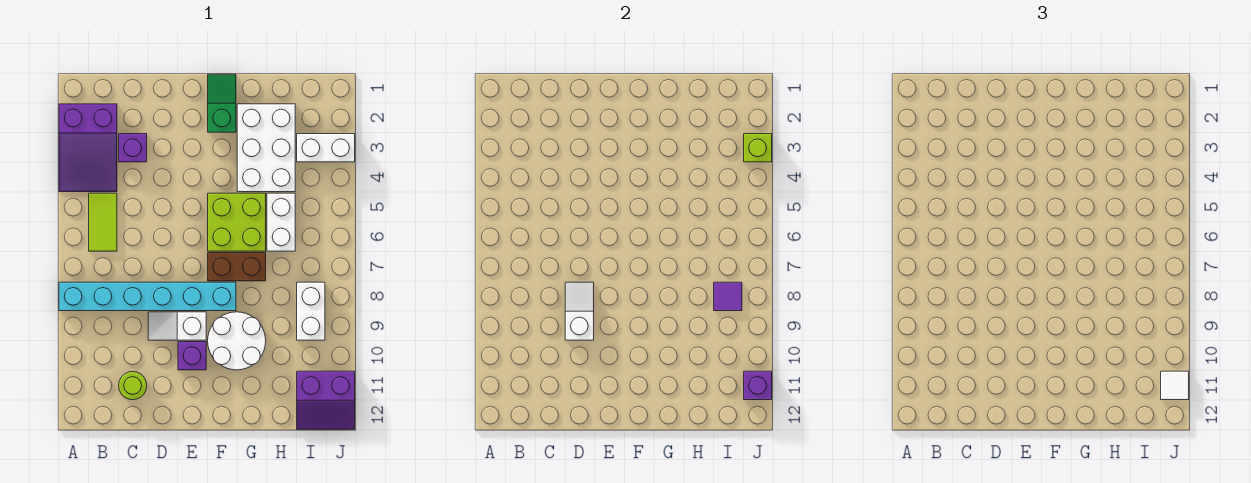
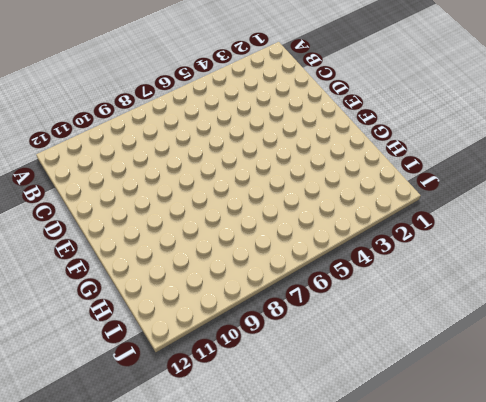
none -> purple 2x3 slope [59,104,117,192]
none -> cyan 1x6 brick [59,282,236,311]
none -> lime 1x2 tile [89,193,117,251]

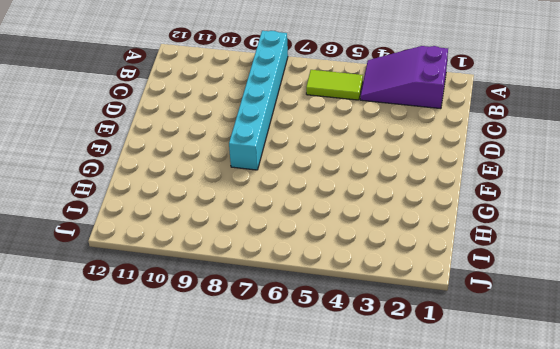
none -> purple 1x1 brick [119,134,147,162]
none -> lime 1x1 round brick [119,371,147,400]
none -> white 1x2 slope [148,312,206,340]

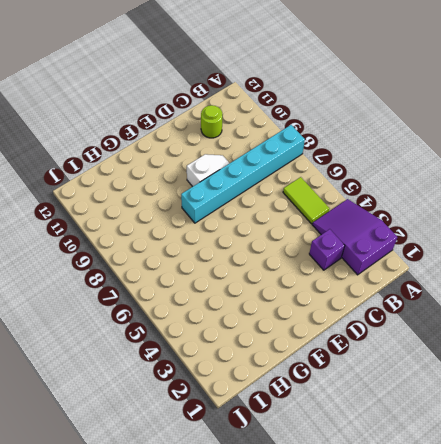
none -> purple 1x1 brick [178,342,206,370]
none -> green 1x2 slope [208,74,236,132]
none -> lime 2x2 brick [208,193,266,251]

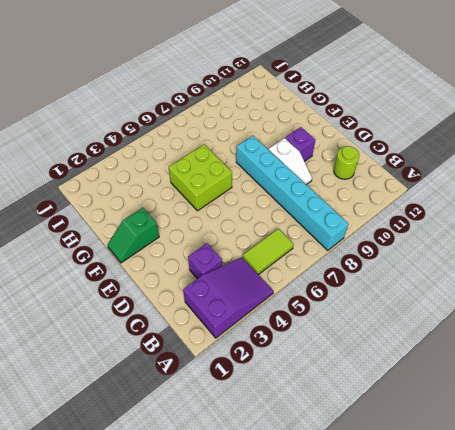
none -> brown 1x2 brick [208,253,266,281]
none -> white 2x2 round brick [208,312,266,370]
none -> white 2x3 brick [237,104,295,192]

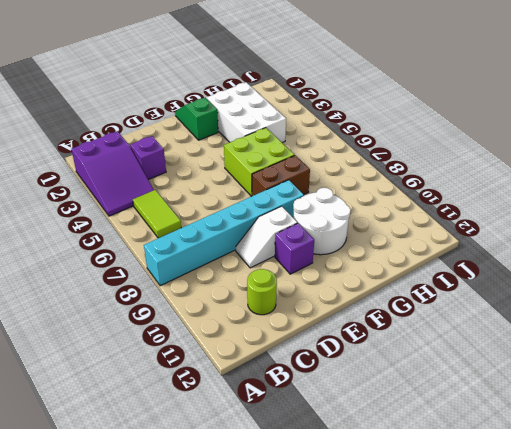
none -> white 1x2 brick [267,193,295,251]
none -> white 1x2 brick [297,134,355,162]
none -> white 1x2 brick [297,282,325,340]

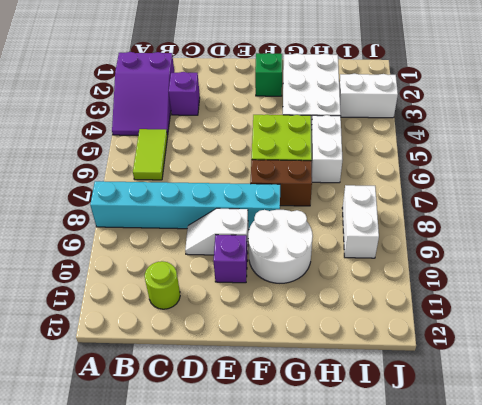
none -> purple 2x2 slope [297,371,355,429]
none -> white 1x2 slope [565,282,594,340]
none -> purple 1x1 tile [714,282,742,311]

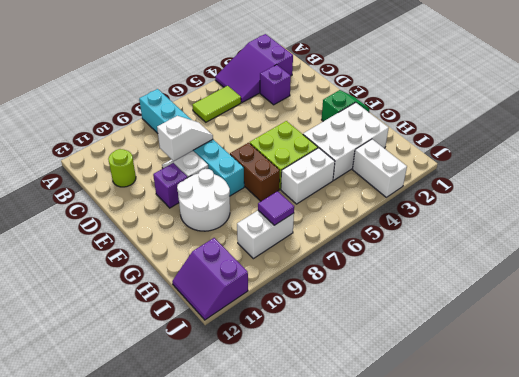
none -> lime 1x1 brick [744,134,772,162]
none -> purple 1x1 brick [744,371,772,400]
none -> white 1x1 tile [1161,371,1189,400]

